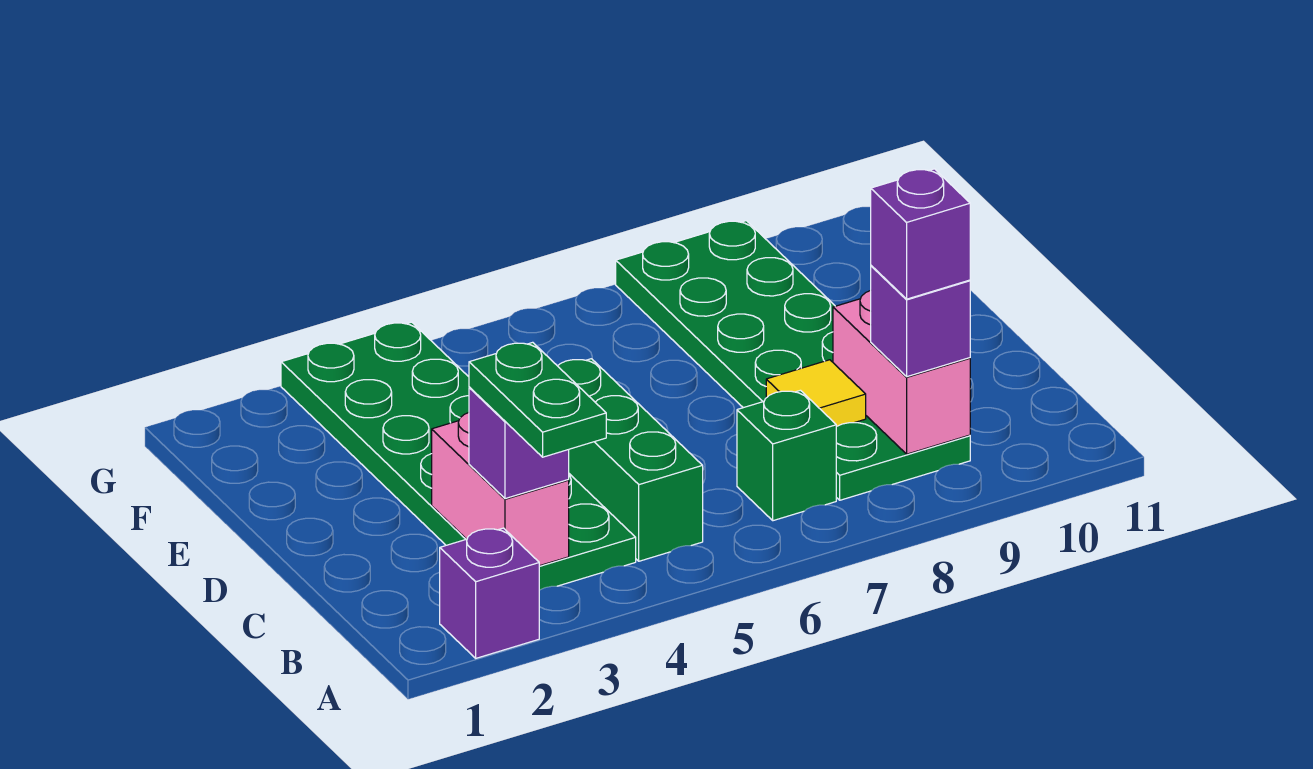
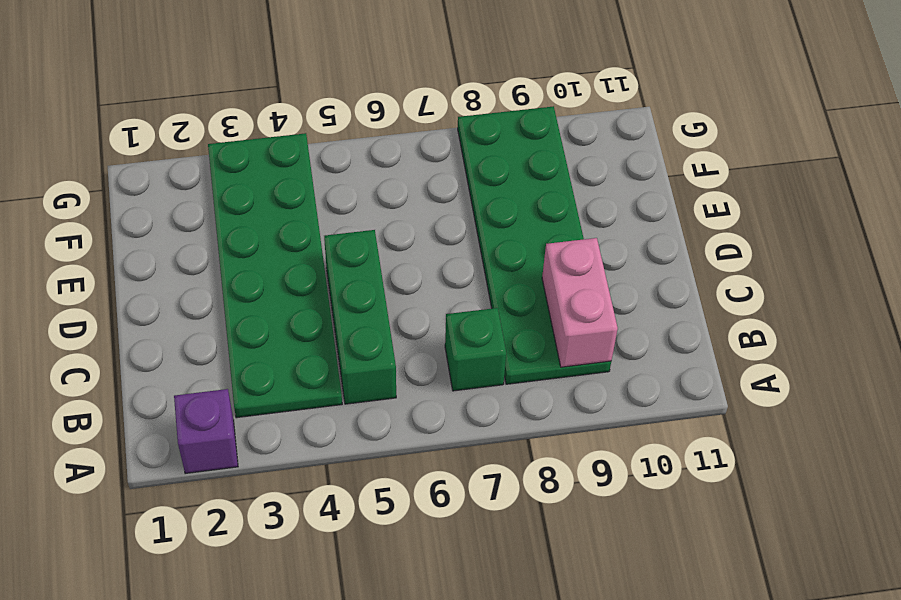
none -> pink 1x2 brick [432,413,569,566]
none -> yellow 1x1 tile [766,360,866,427]
none -> purple 1x1 brick [469,387,569,499]

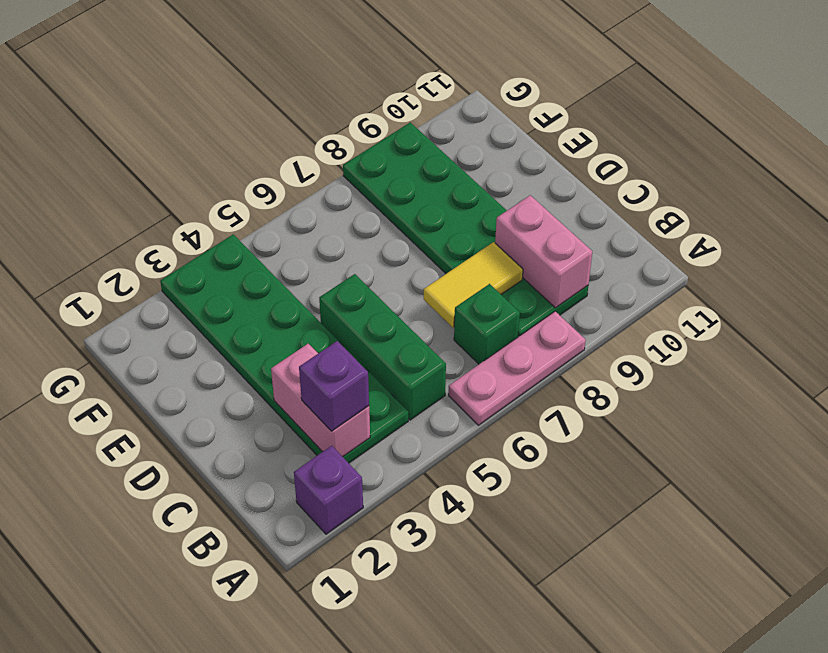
pink 1x3 plate [449,311,586,425] -> none
yellow 1x2 tile [424,242,523,328] -> yellow 1x1 tile [766,360,866,427]
none -> purple 1x1 brick [871,266,970,377]
none -> green 1x2 plate [469,342,606,457]
none -> purple 1x1 brick [871,169,970,299]

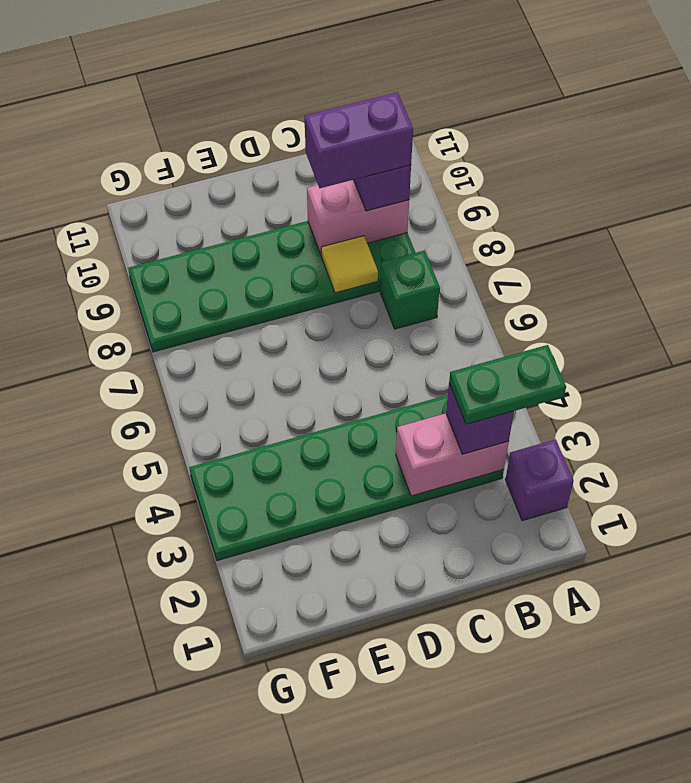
purple 1x2 brick [304,92,413,188] -> purple 1x1 brick [871,169,970,299]
none -> green 1x3 brick [558,359,703,561]

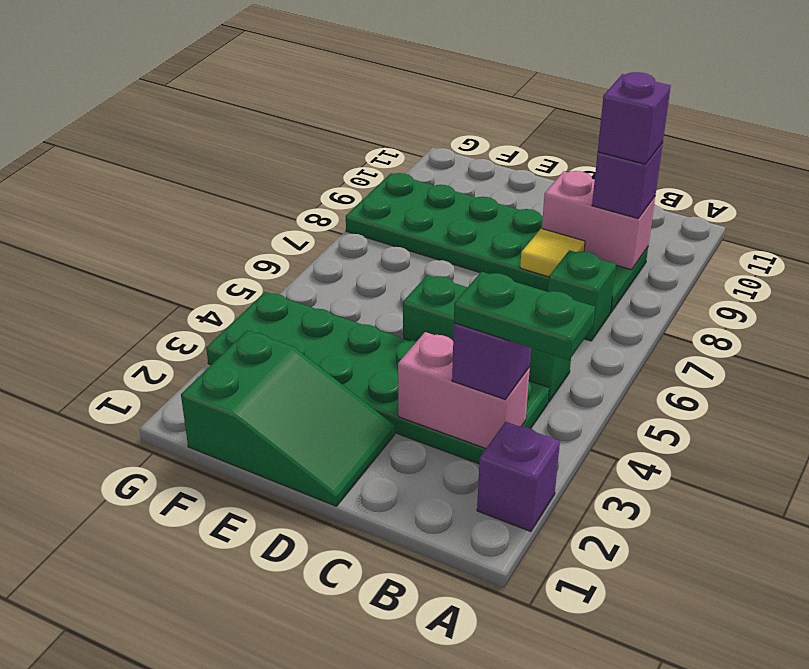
green 2x3 slope [181,331,395,506] -> none

